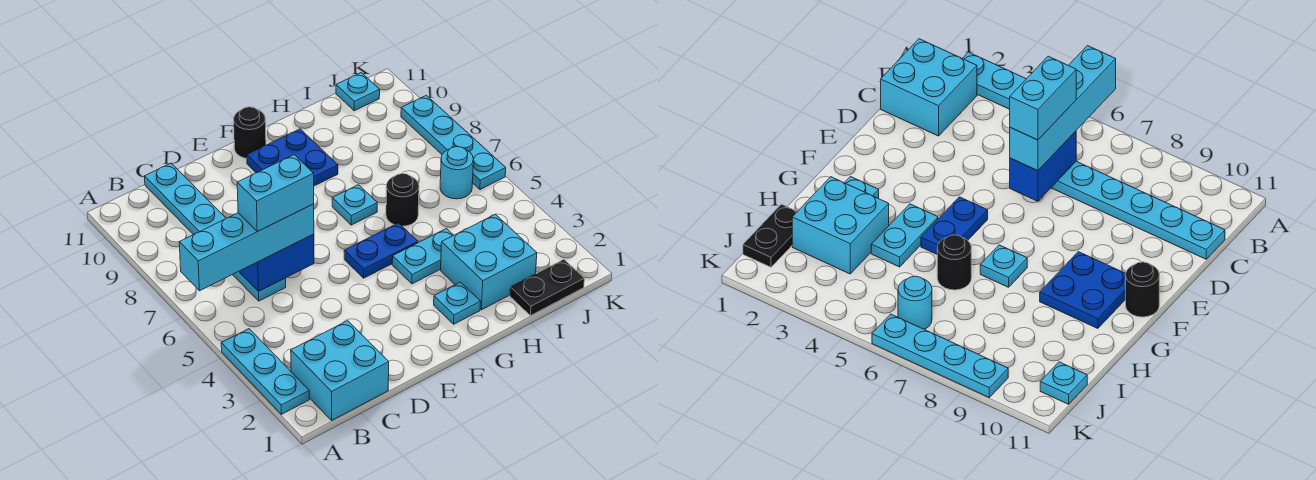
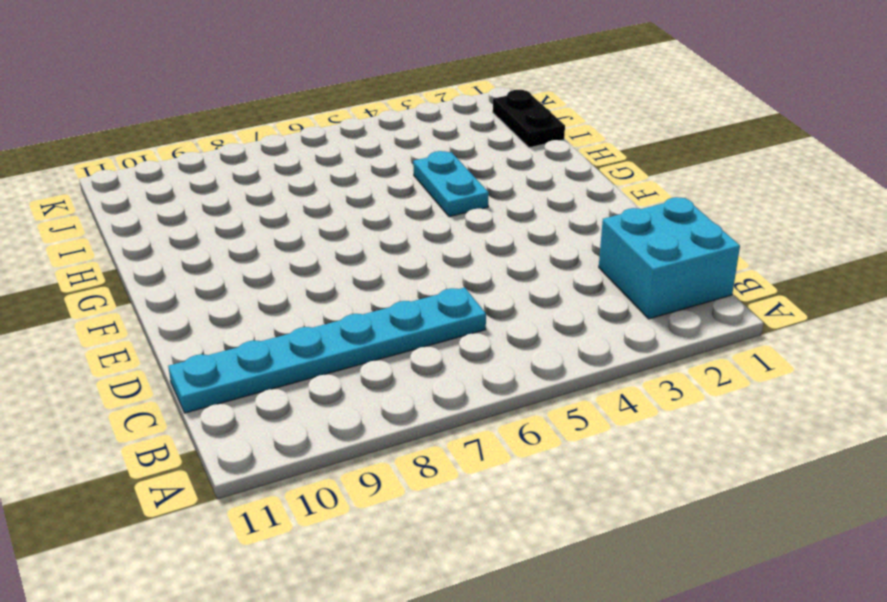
none -> cyan 1x3 plate [221,329,309,414]
none -> blue 1x2 plate [344,223,418,278]
none -> blue 2x2 plate [247,129,338,186]

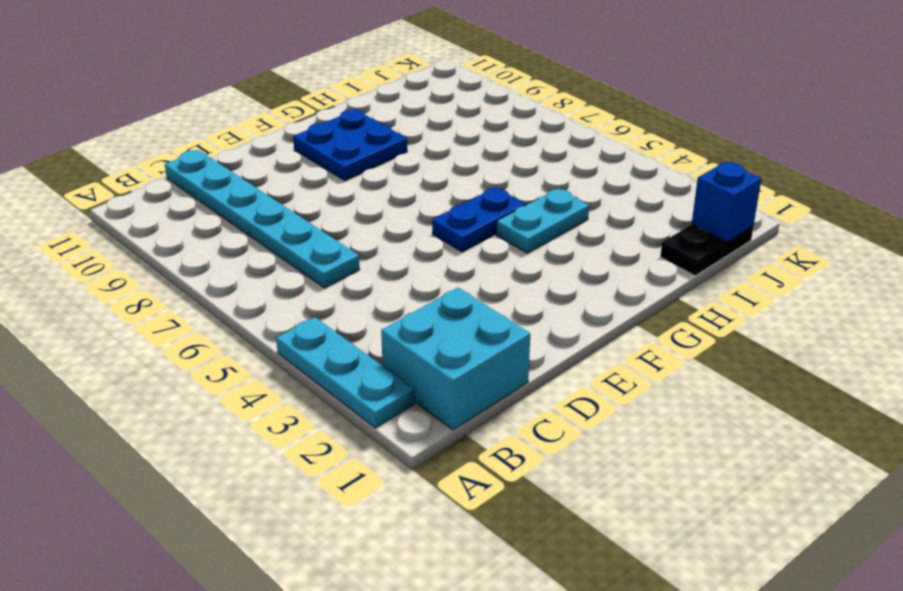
blue 1x1 brick [692,162,761,242] -> none
none -> black 1x1 round brick [234,107,266,158]
none -> cyan 1x1 plate [434,282,481,324]
none -> cyan 1x1 plate [332,185,377,225]

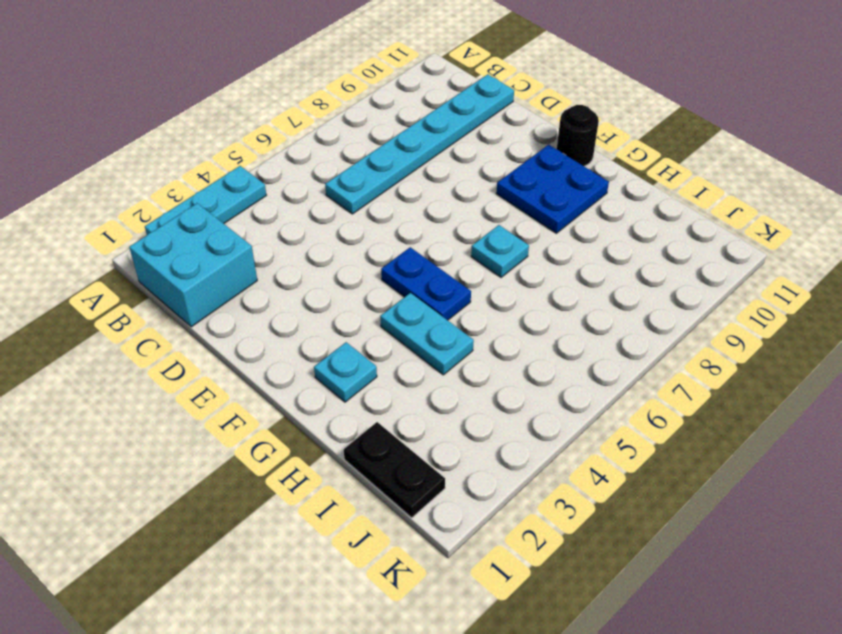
none -> cyan 2x2 brick [441,214,537,310]
none -> black 1x1 round brick [386,174,419,226]
none -> cyan 1x1 round brick [440,147,473,199]

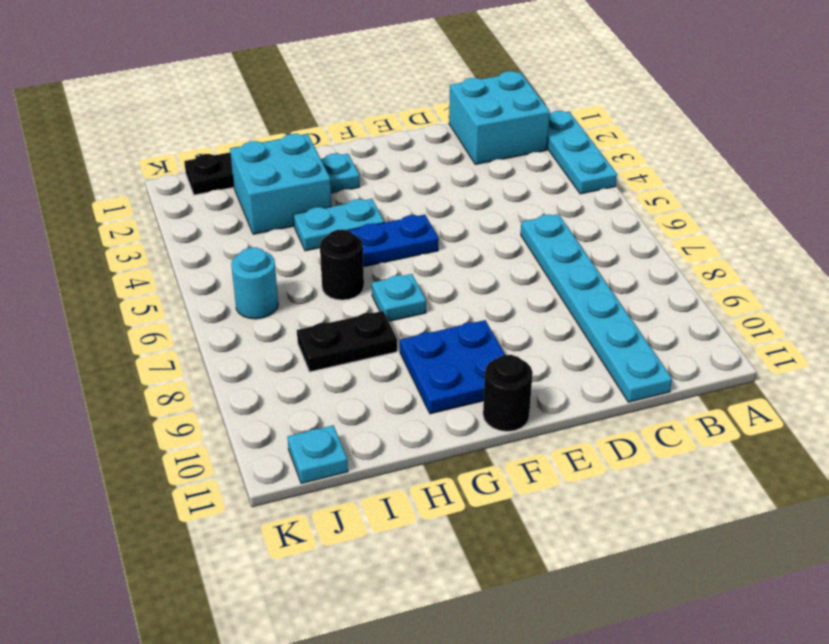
black 1x2 plate [297,311,397,372] -> none
none -> cyan 1x4 plate [401,95,506,190]
none -> blue 1x2 brick [240,234,314,292]
none -> cyan 1x4 brick [179,204,314,291]

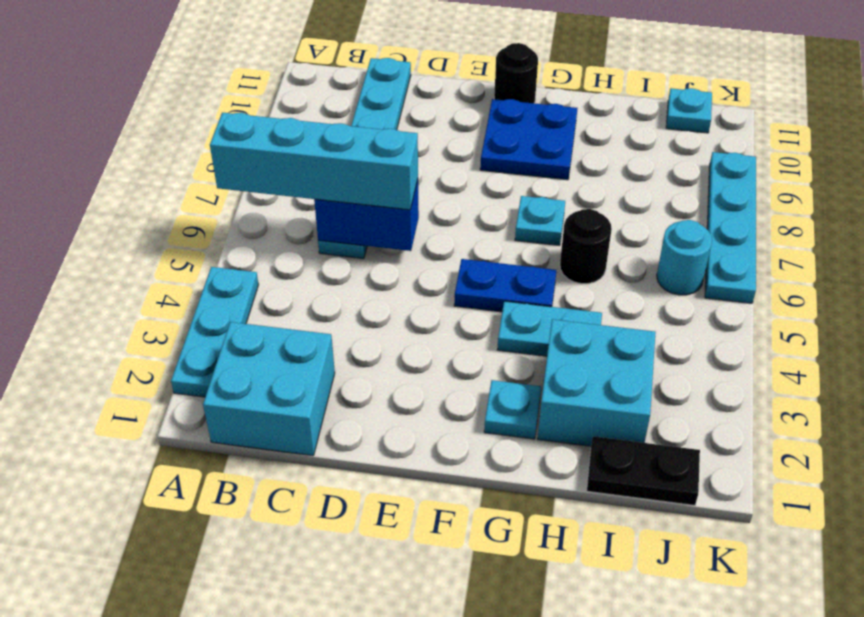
none -> cyan 1x2 brick [237,155,314,231]

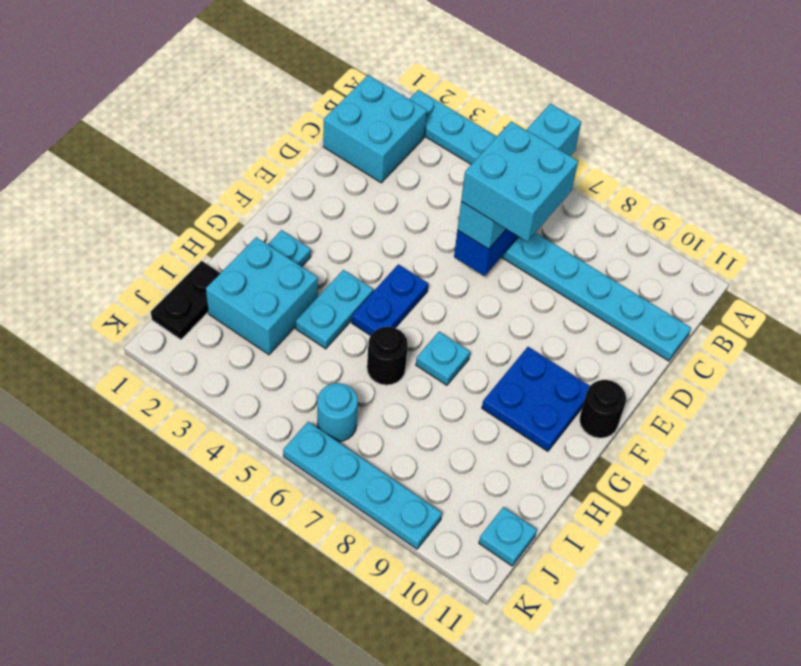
cyan 2x2 brick [461,121,578,241] -> cyan 1x2 brick [237,155,314,231]

